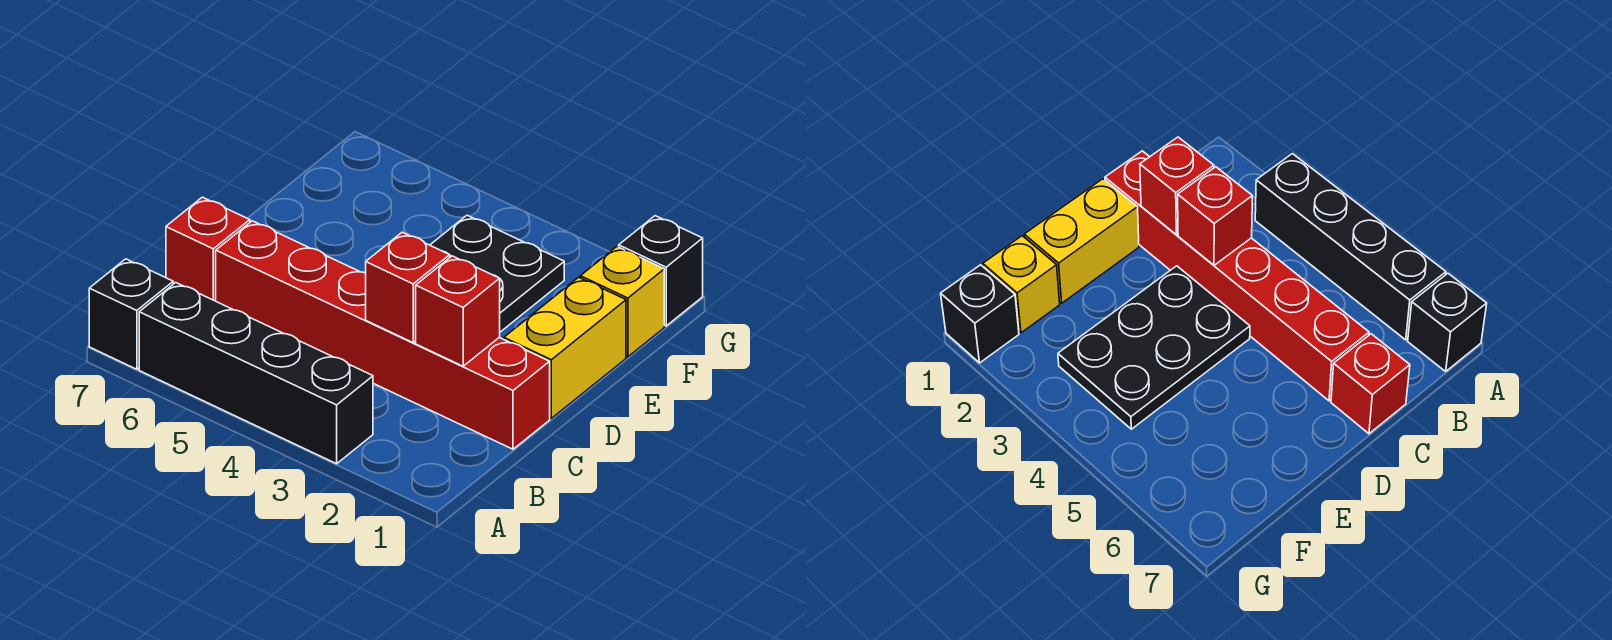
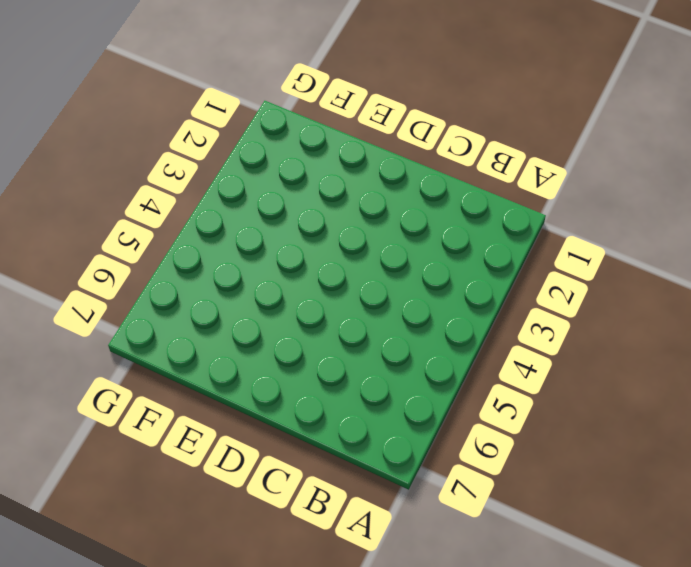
none -> black 1x4 brick [139,283,373,464]
none -> black 1x1 brick [89,259,173,369]

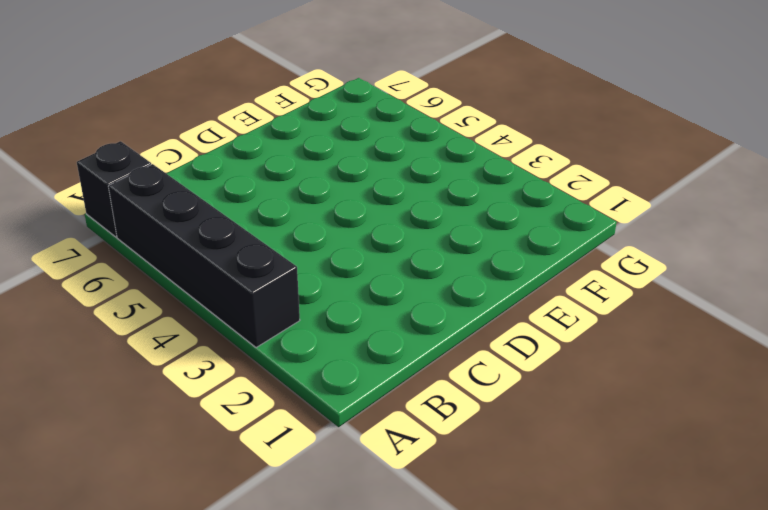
none -> red 1x6 brick [216,221,550,449]
none -> red 1x1 brick [166,197,250,301]

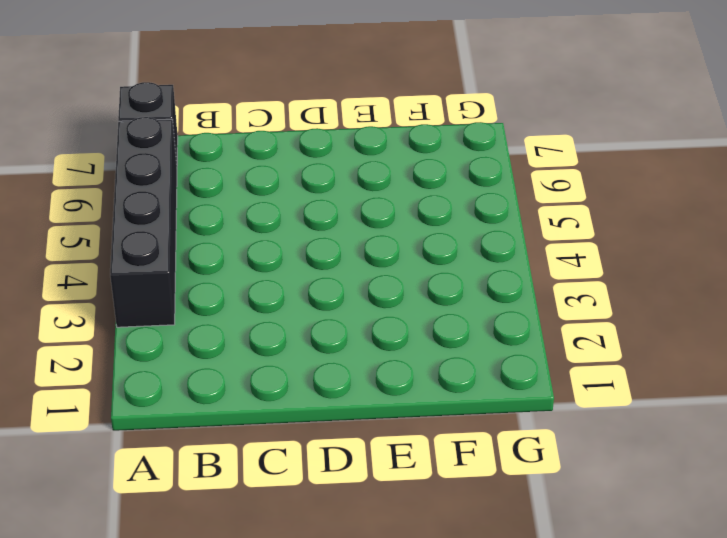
none -> red 1x6 brick [216,221,550,449]
none -> red 1x1 brick [166,197,250,301]

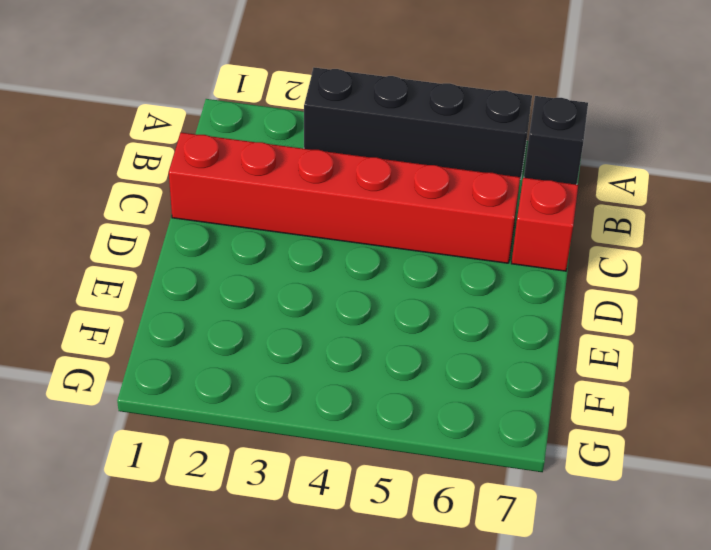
none -> yellow 1x2 brick [504,277,626,418]
none -> black 2x3 plate [430,215,564,332]

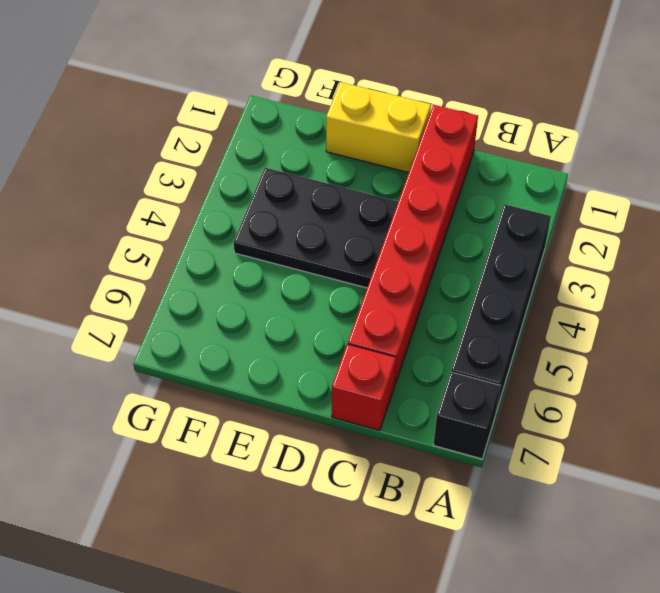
none -> yellow 1x1 brick [580,247,664,357]
none -> black 1x1 brick [619,216,703,326]

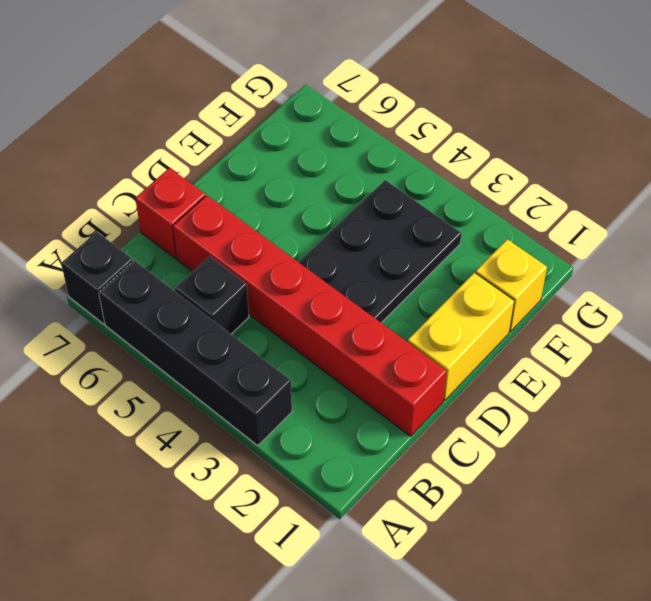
black 1x1 brick [175,256,249,334] -> black 1x1 brick moved to [619,216,703,326]
none -> red 1x1 brick [416,256,500,366]
none -> red 1x1 brick [366,232,450,343]

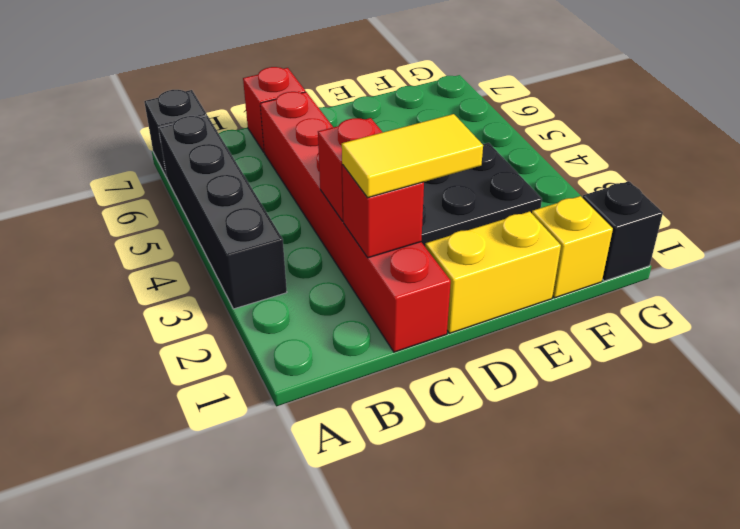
yellow 1x2 tile [342,114,483,198] -> none

